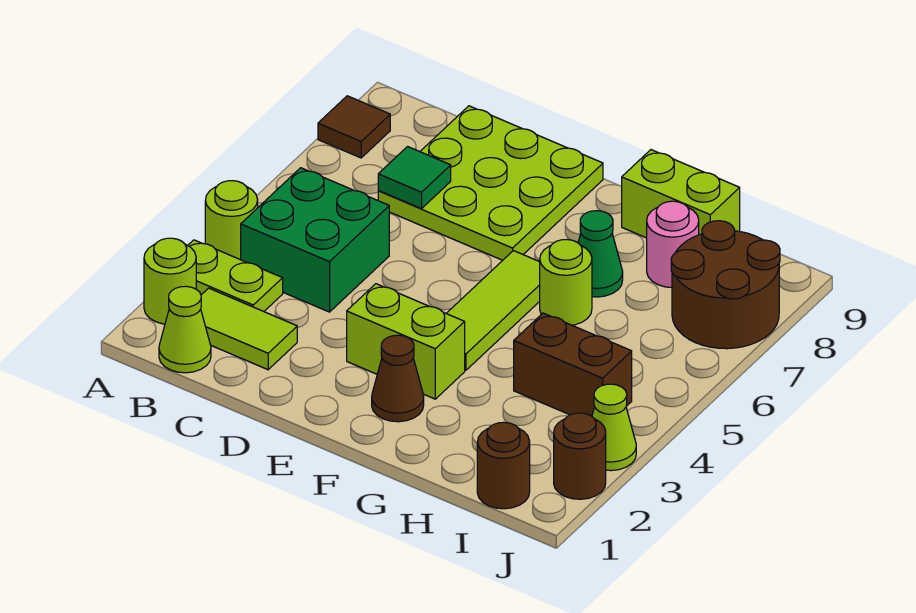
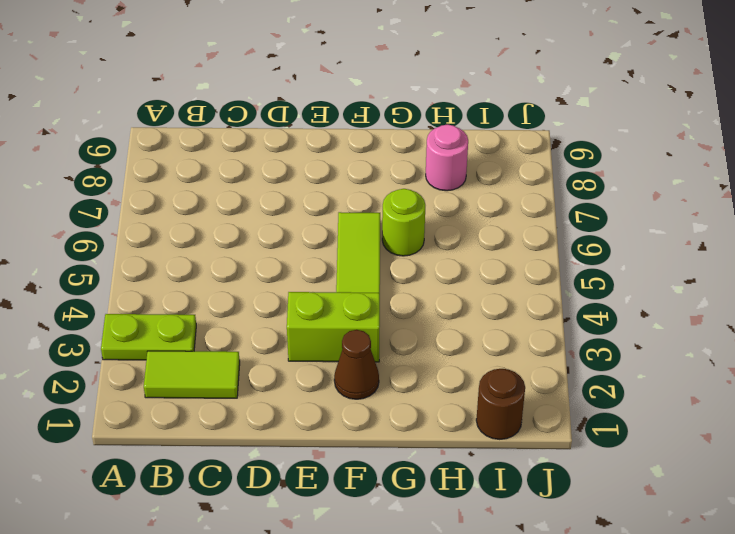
none -> lime 1x1 round brick [144,238,196,324]
none -> lime 1x1 round brick [205,181,258,260]
none -> brown 1x1 tile [318,96,390,158]

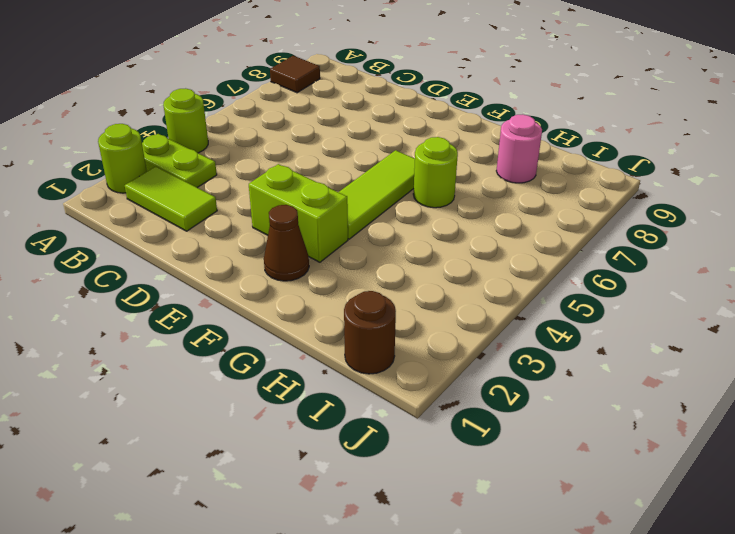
none -> lime 1x1 cone [159,286,211,373]
none -> green 2x2 brick [241,168,389,312]
none -> lime 3x3 plate [378,106,603,260]

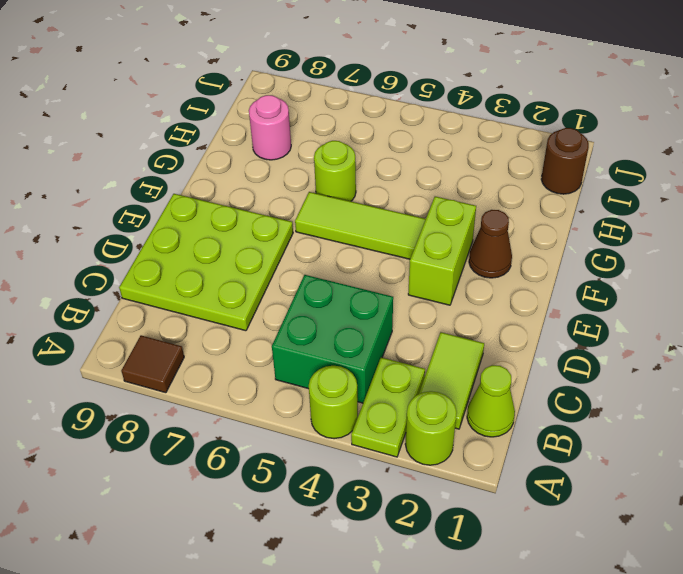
none -> green 1x1 cone [578,211,623,297]
none -> lime 1x2 brick [622,150,740,238]
none -> brown 1x2 brick [514,313,632,416]

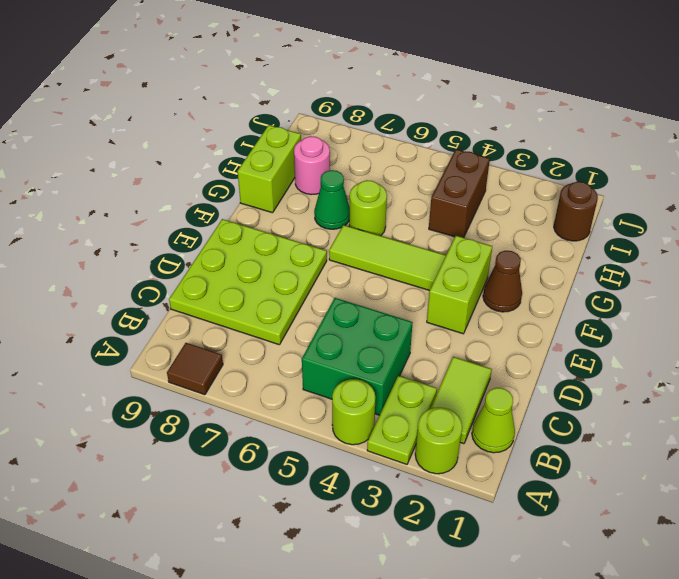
none -> brown 2x2 round brick [671,221,780,349]
none -> brown 1x1 round brick [554,413,606,499]
none -> lime 1x1 cone [592,384,636,471]

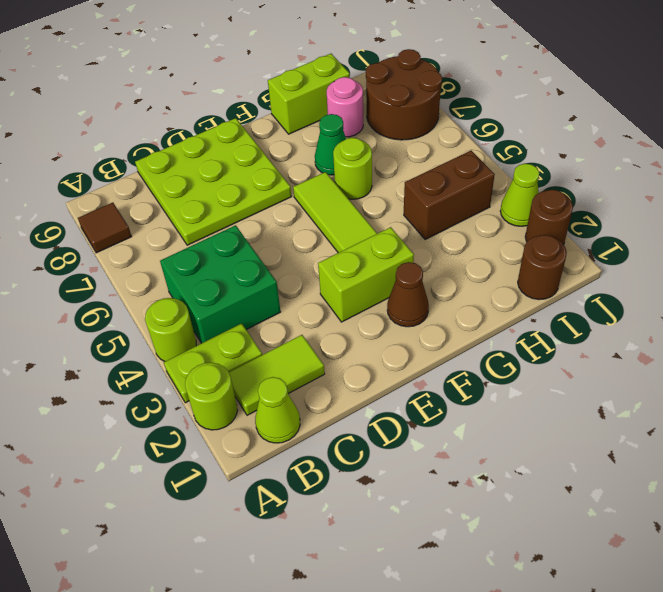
none -> green 1x1 tile [378,147,451,209]

